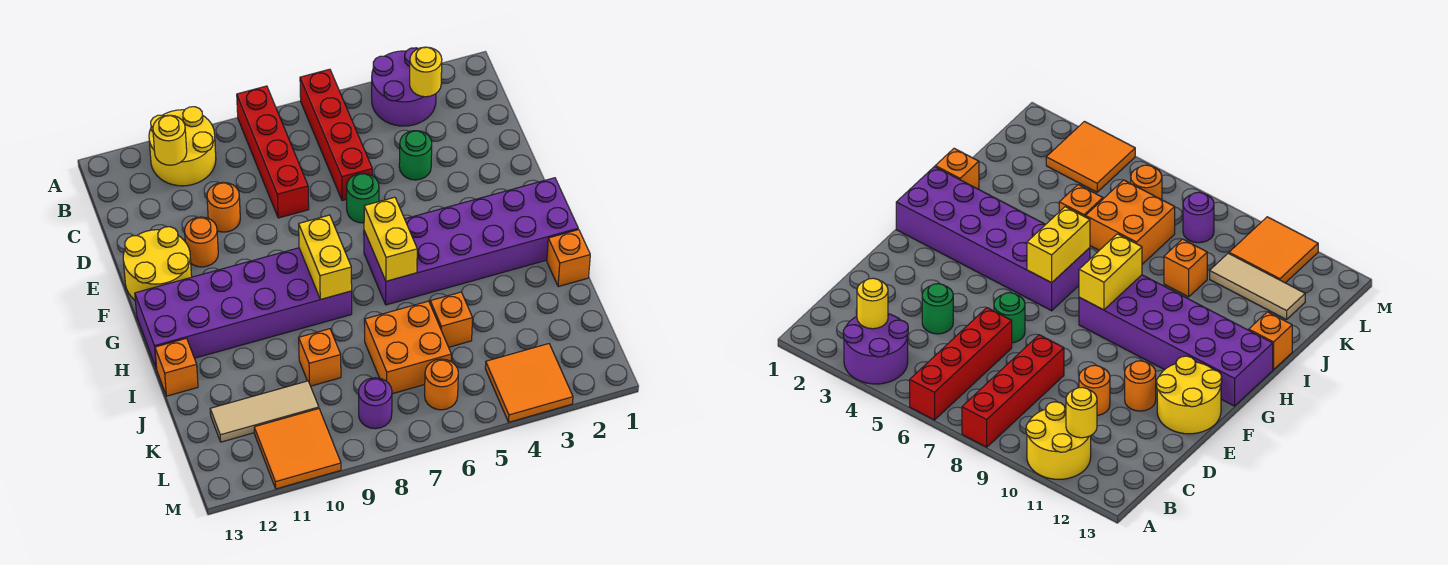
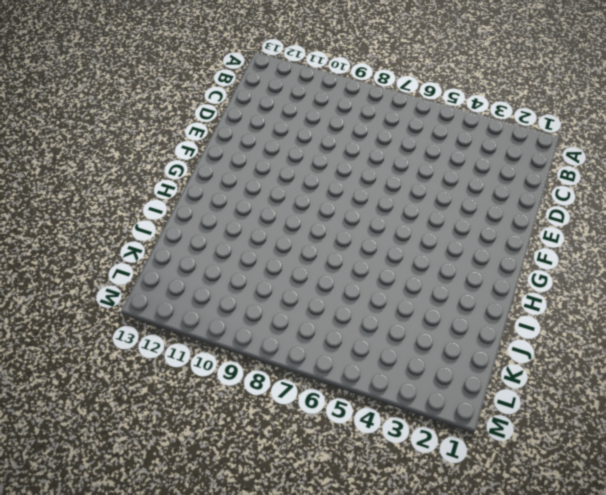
none -> purple 2x2 round brick [372,48,436,126]
none -> red 1x4 brick [300,69,372,201]
none -> red 1x4 brick [237,86,309,218]

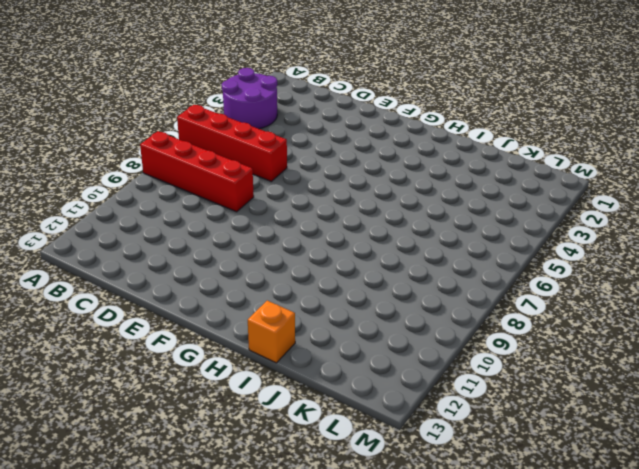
none -> yellow 2x2 round brick [149,107,216,186]
none -> green 1x1 round brick [399,131,432,180]
none -> orange 1x1 round brick [207,182,240,232]

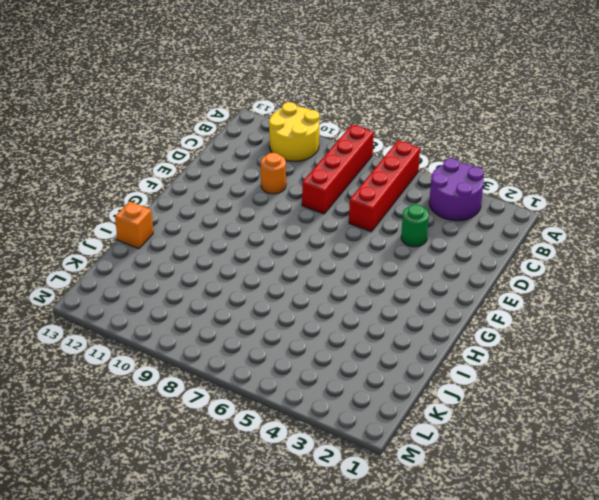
none -> green 1x1 round brick [347,173,379,223]
none -> orange 1x1 round brick [185,217,218,267]
none -> yellow 2x2 round brick [123,227,192,300]

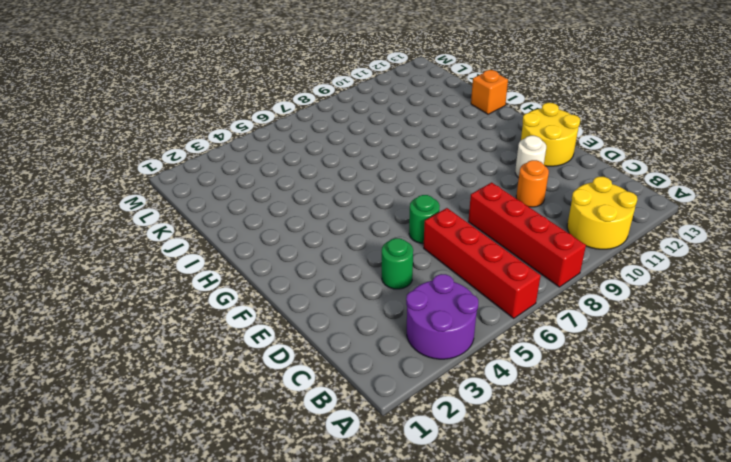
white 1x1 round brick [515,136,546,178] -> orange 1x1 round brick [185,217,218,267]
none -> purple 2x6 brick [364,178,578,305]
none -> purple 2x6 brick [135,248,352,369]
none -> orange 1x1 brick [547,230,590,287]

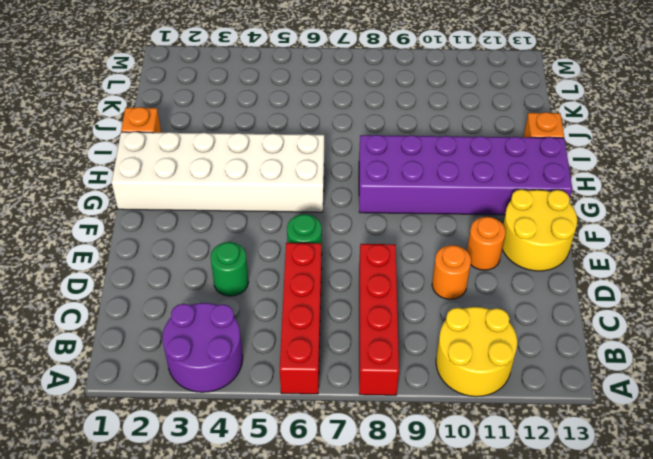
white 2x6 brick [112,132,324,212] -> purple 2x6 brick [364,178,578,305]
none -> orange 1x1 brick [430,292,473,347]
none -> orange 2x2 brick [364,301,451,394]
none -> orange 1x1 brick [299,329,341,386]

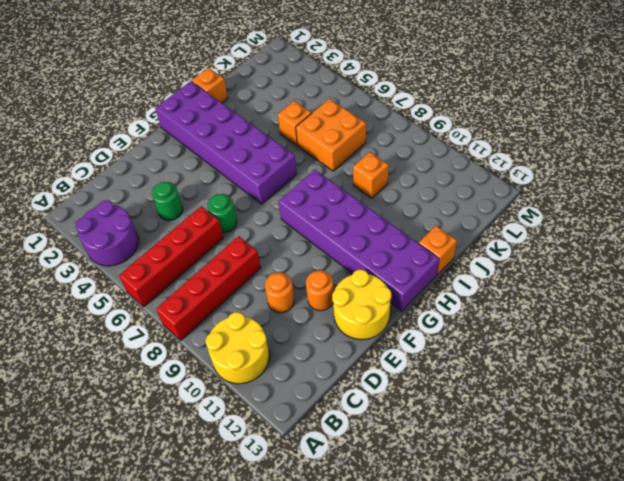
none -> tan 1x3 tile [210,381,319,442]
none -> orange 2x2 tile [485,344,573,422]
none -> orange 1x1 round brick [425,359,458,410]

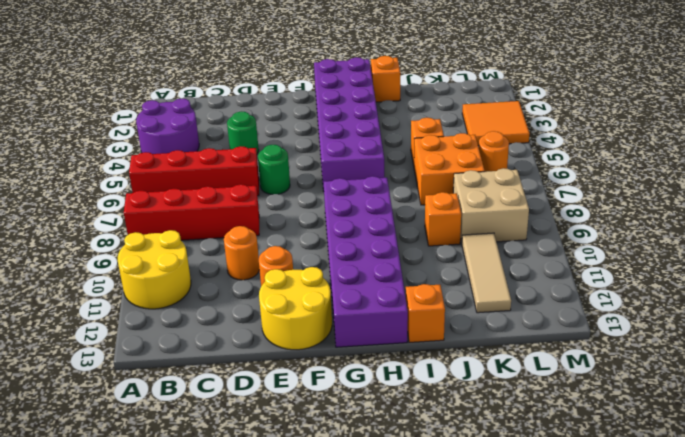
tan 2x2 brick [453,168,529,243] -> purple 1x1 round brick [359,378,392,429]
none -> orange 2x2 tile [254,409,341,489]
none -> yellow 1x1 round brick [410,47,442,97]
none -> yellow 1x1 round brick [153,115,187,165]

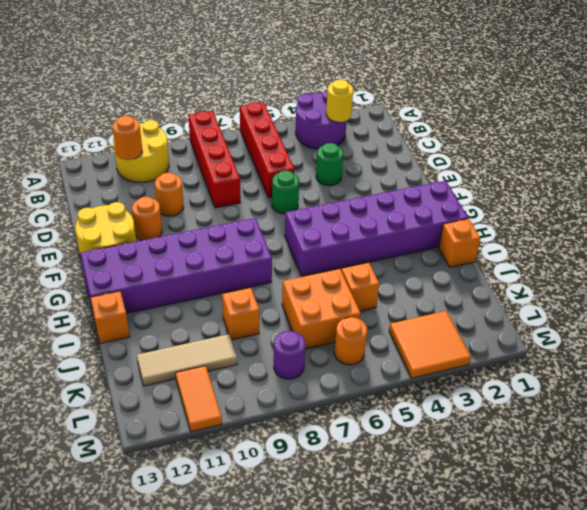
orange 1x1 round brick [113,116,142,160] -> yellow 1x1 round brick [153,115,187,165]
orange 1x2 tile [176,366,222,432] -> orange 2x2 tile [254,409,341,489]
none -> yellow 1x2 brick [364,197,417,281]
none -> yellow 1x2 brick [299,215,352,299]

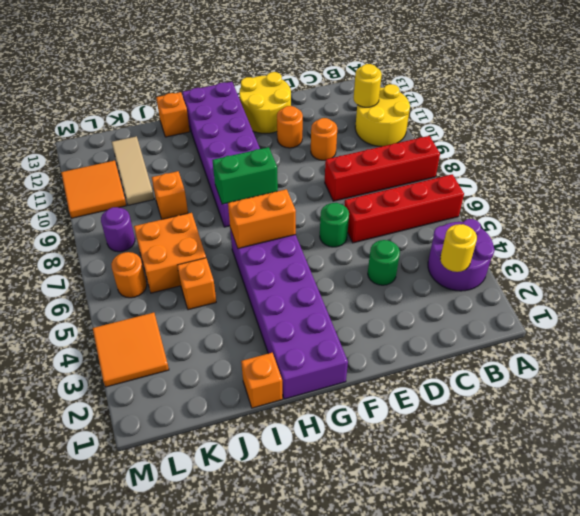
orange 1x2 brick [228,189,296,248] -> yellow 1x2 brick [364,197,417,281]
green 1x2 brick [213,147,278,204] -> yellow 1x2 brick [299,215,352,299]

